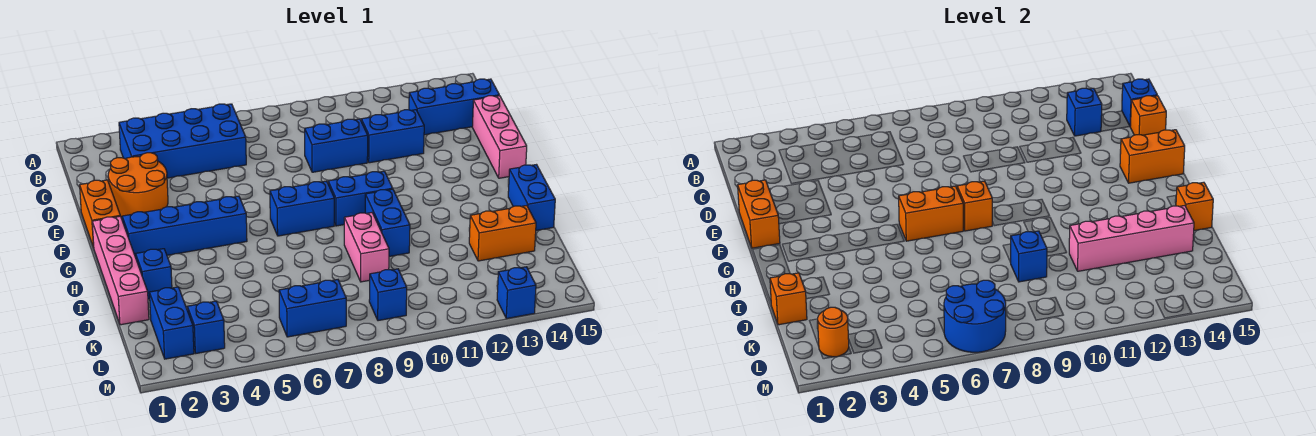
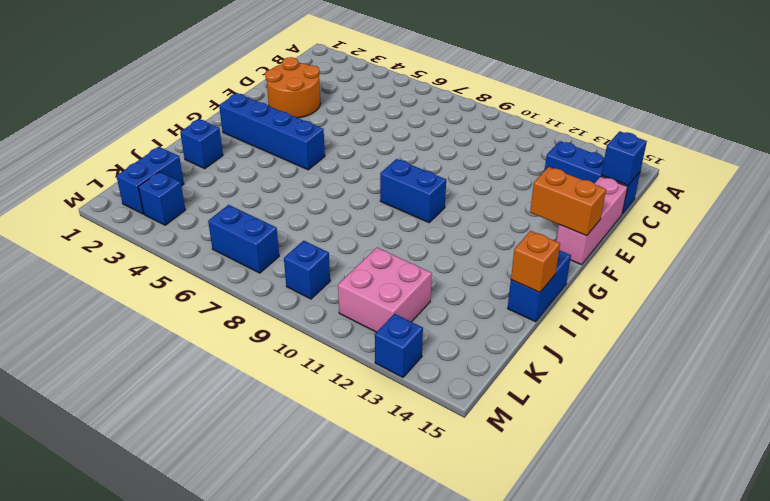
pink 2x2 brick [338,248,432,332] -> none
none -> blue 2x4 brick [119,104,246,178]
none -> blue 1x2 brick [305,119,368,172]
none -> blue 1x2 brick [361,110,424,163]
none -> orange 1x2 brick [80,180,120,248]

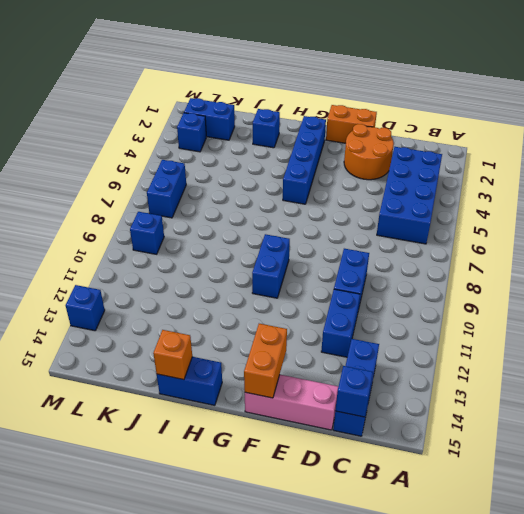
none -> pink 1x4 brick [92,216,149,325]
none -> blue 1x2 brick [270,181,334,236]
none -> blue 1x2 brick [365,189,410,256]
none -> pink 1x2 brick [344,213,389,282]

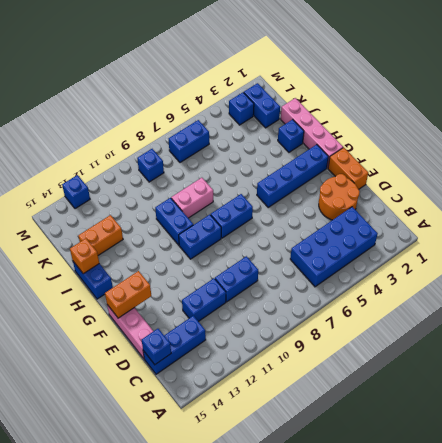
pink 1x2 brick [171,178,213,218] -> pink 1x2 brick turned to [344,213,389,282]
none -> blue 1x1 brick [1067,88,1102,136]
none -> orange 1x1 brick [1130,96,1166,135]
none -> orange 1x2 brick [738,180,780,248]
none -> orange 1x2 brick [899,186,963,241]

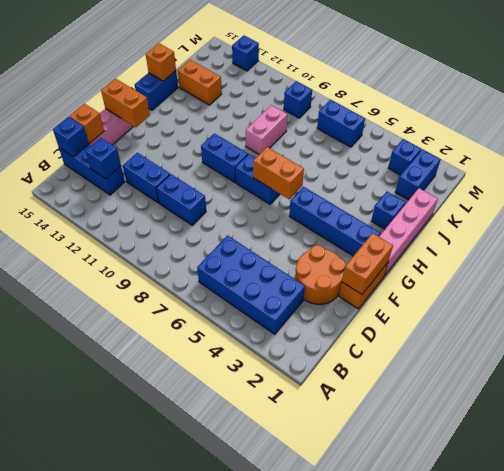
none -> blue 1x2 brick [365,189,410,256]
none -> orange 1x1 brick [957,181,992,231]
none -> orange 1x1 brick [770,273,807,325]
none -> blue 1x1 brick [1011,231,1047,282]

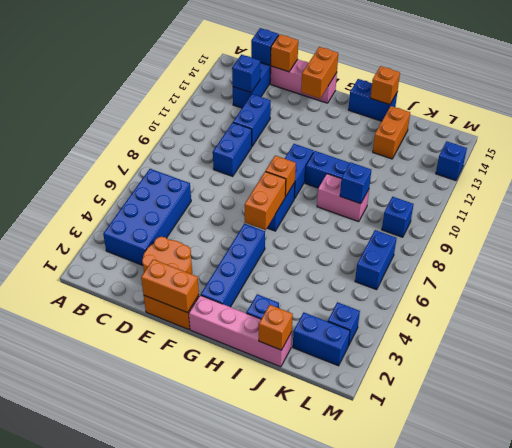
none -> pink 1x4 brick [1069,205,1194,271]
none -> orange 1x1 round brick [818,307,849,357]
none -> blue 2x2 round brick [944,280,1006,352]

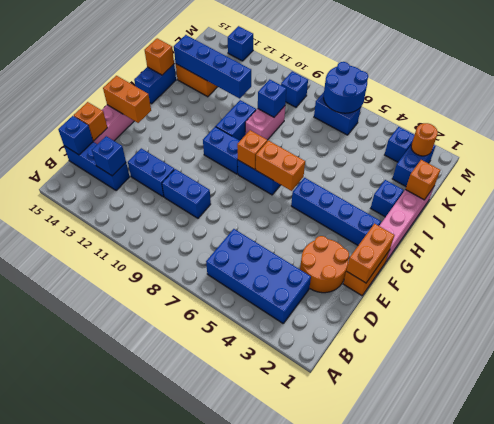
blue 1x4 brick [174,35,251,99] -> pink 1x4 brick [1069,205,1194,271]

